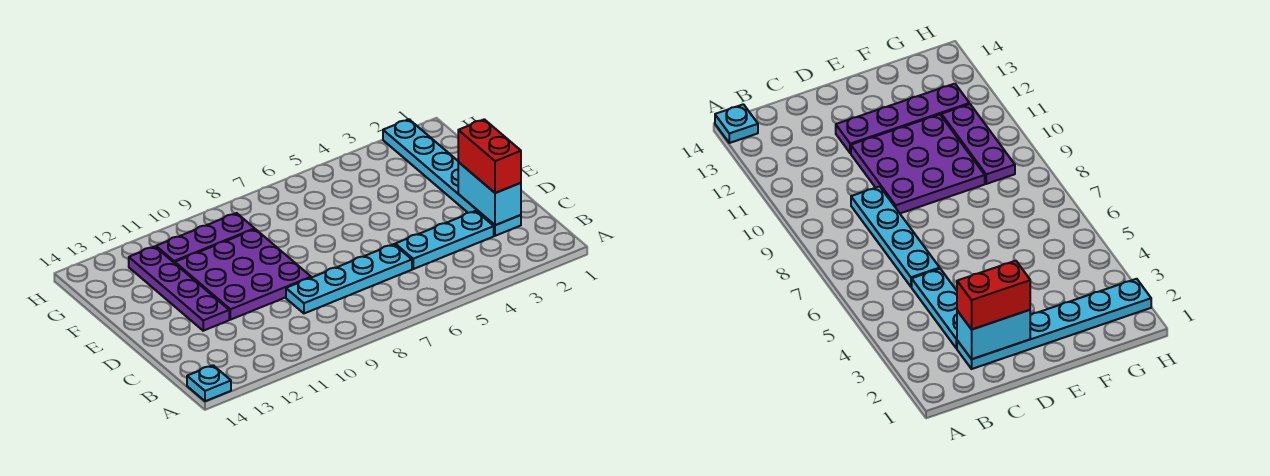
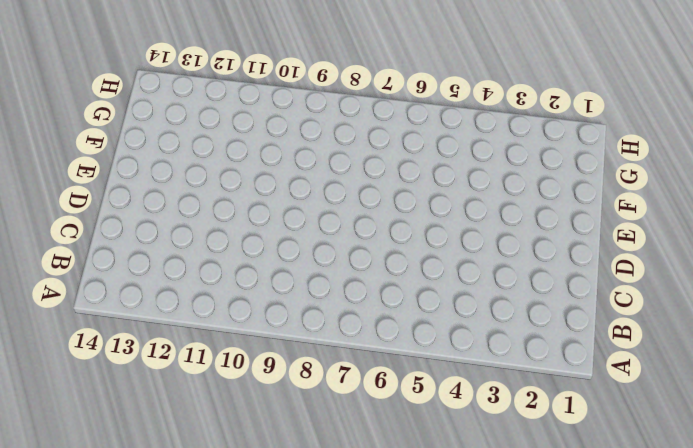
none -> cyan 1x1 plate [187,365,231,401]
none -> cyan 1x6 plate [383,119,521,236]

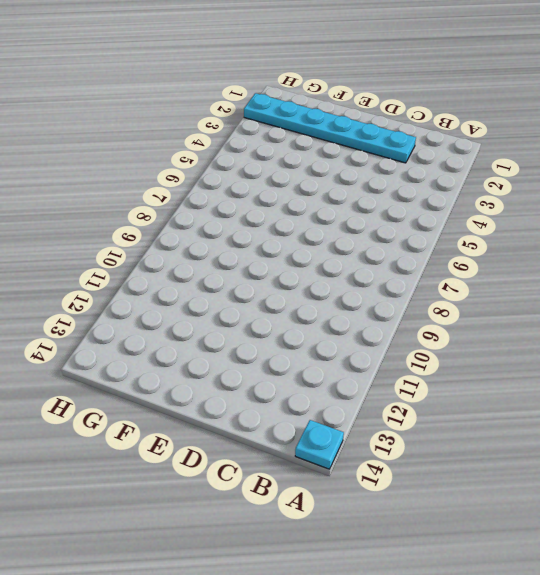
none -> cyan 1x3 plate [395,211,494,269]
none -> cyan 1x4 plate [286,244,412,313]

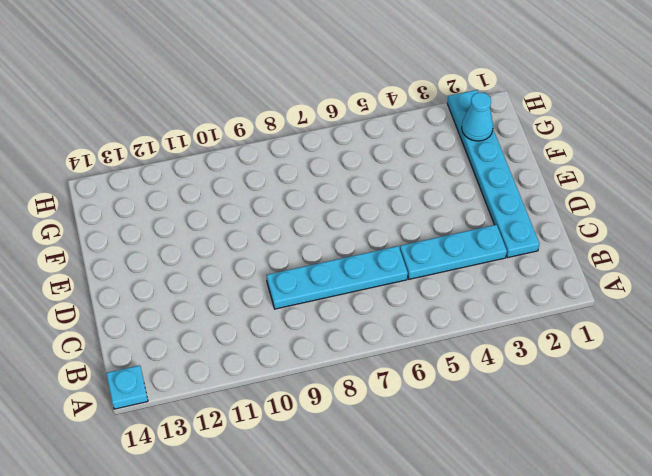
cyan 1x1 cone [462,93,493,141] -> none
none -> purple 3x3 plate [175,229,311,320]
none -> purple 1x4 plate [129,246,229,331]

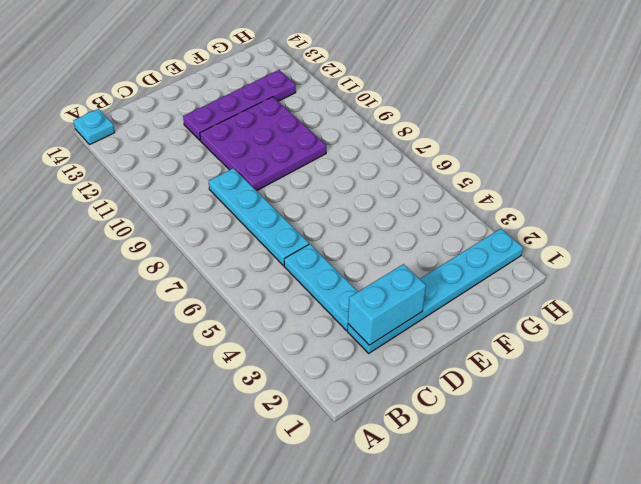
none -> purple 1x3 plate [156,213,255,263]
none -> red 1x2 brick [458,119,521,193]

